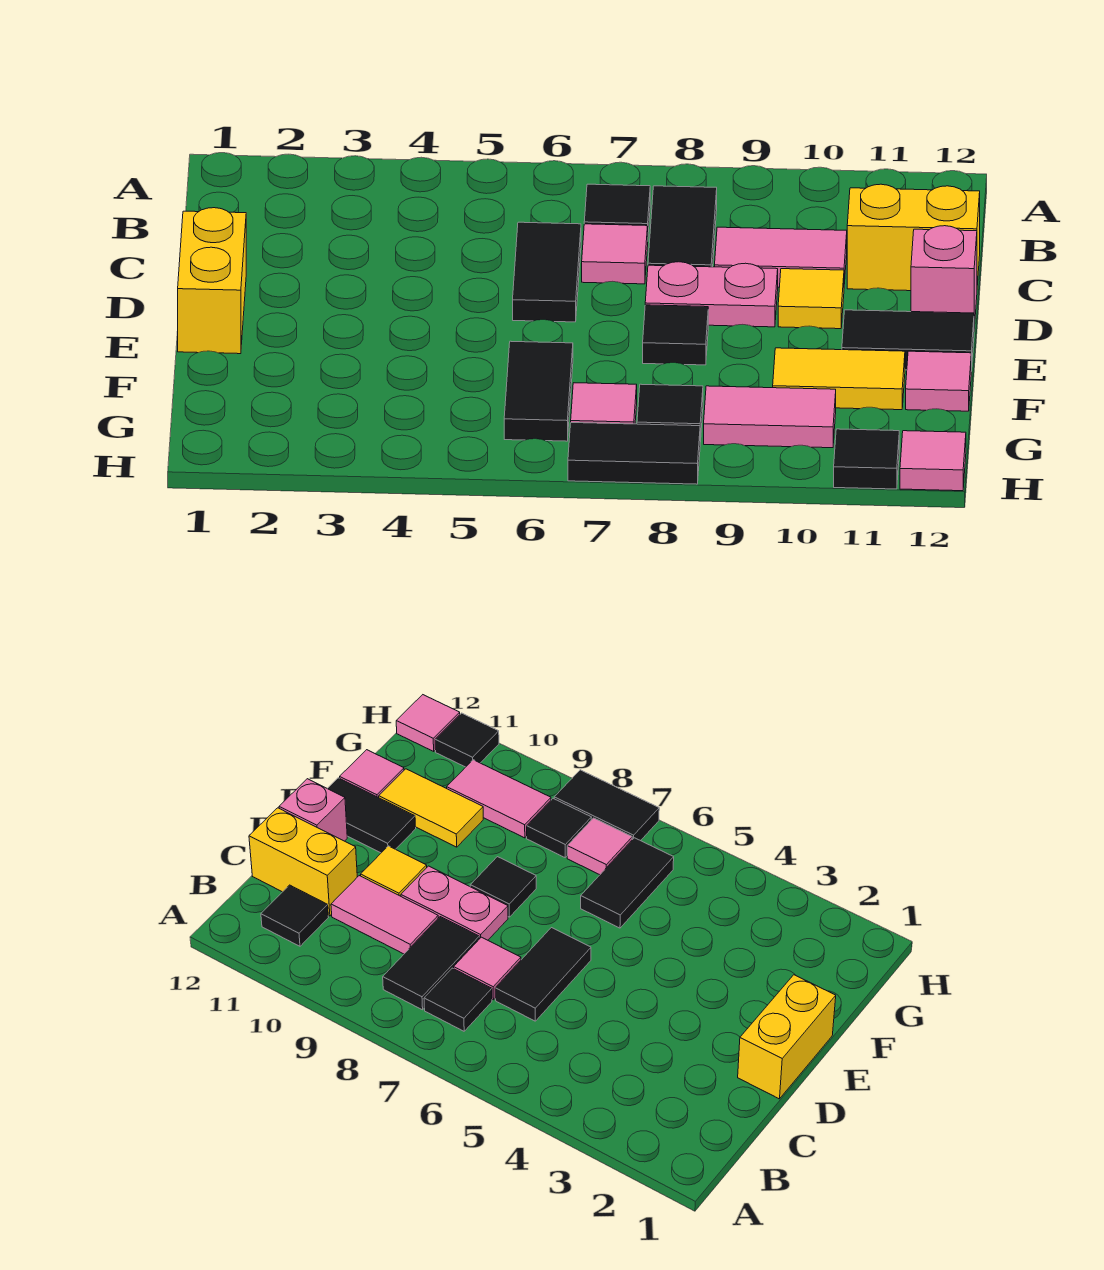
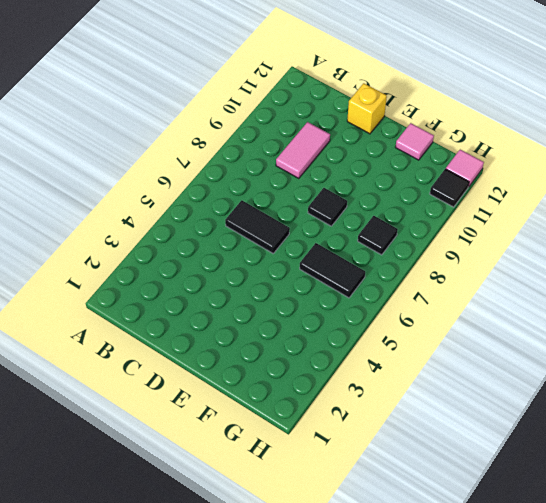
yellow 1x1 brick [347,83,387,134] -> pink 1x1 brick [911,226,977,328]
none -> black 1x1 tile [584,184,650,232]
none -> black 1x2 tile [648,186,717,267]
none -> black 1x1 tile [261,885,328,946]

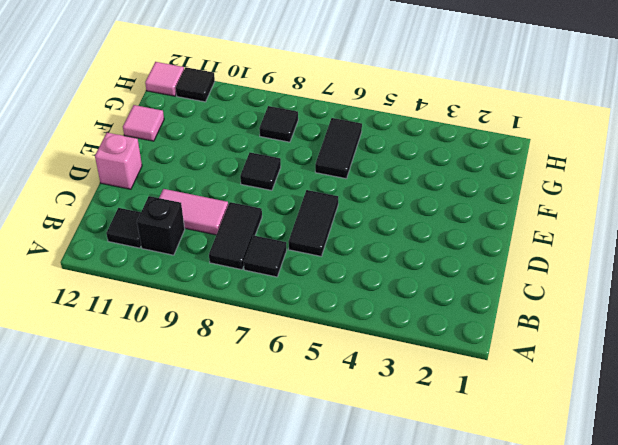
black 1x1 brick [137,196,185,255] -> none
none -> pink 1x1 tile [582,224,648,284]
none -> yellow 1x2 brick [847,184,980,291]
none -> yellow 1x2 brick [178,208,246,354]

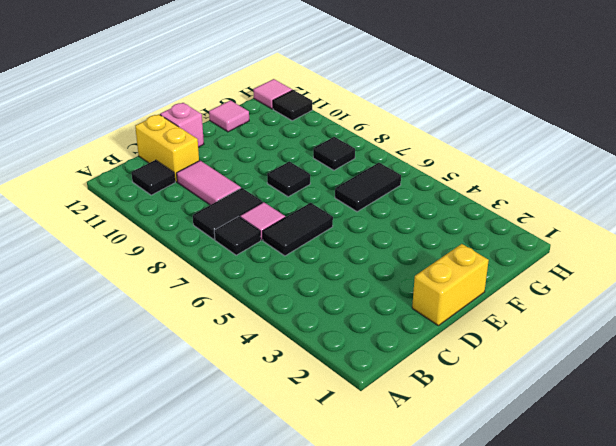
none -> pink 1x2 plate [645,262,778,327]
none -> yellow 1x1 tile [778,269,844,329]
none -> black 1x2 tile [842,310,974,371]

